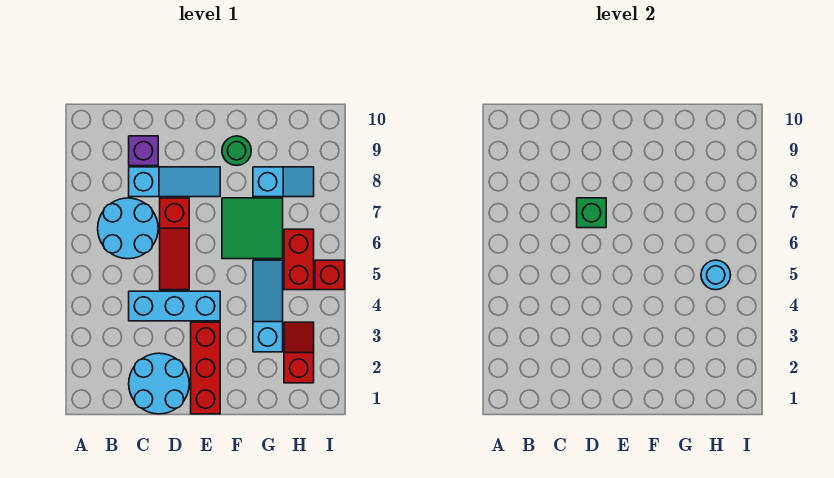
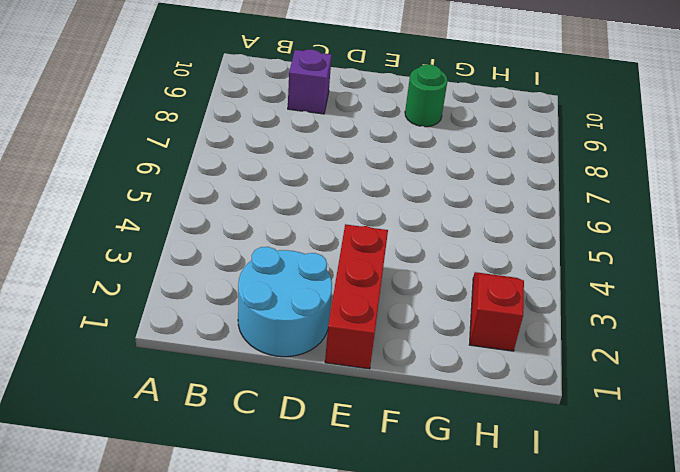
none -> cyan 2x2 round brick [98,198,158,259]
none -> cyan 1x3 brick [129,291,220,321]
none -> cyan 1x3 slope [129,167,220,197]

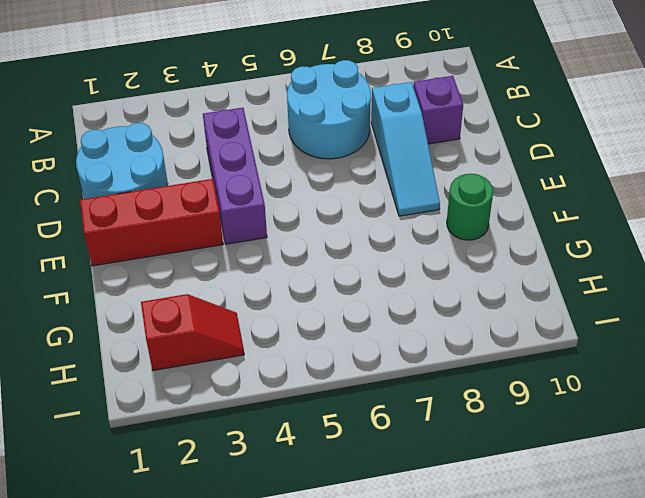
purple 1x3 brick [203,108,267,244] -> cyan 1x3 brick [129,291,220,321]
none -> red 1x3 slope [160,198,189,290]
none -> green 2x2 tile [222,198,283,259]
none -> cyan 1x3 slope [253,260,283,352]

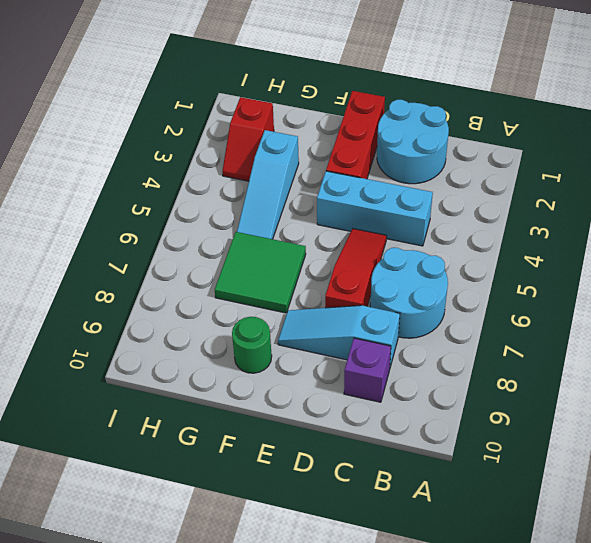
none -> cyan 1x2 slope [253,167,314,197]
none -> red 1x2 brick [284,229,314,290]
none -> red 1x1 brick [315,260,345,290]

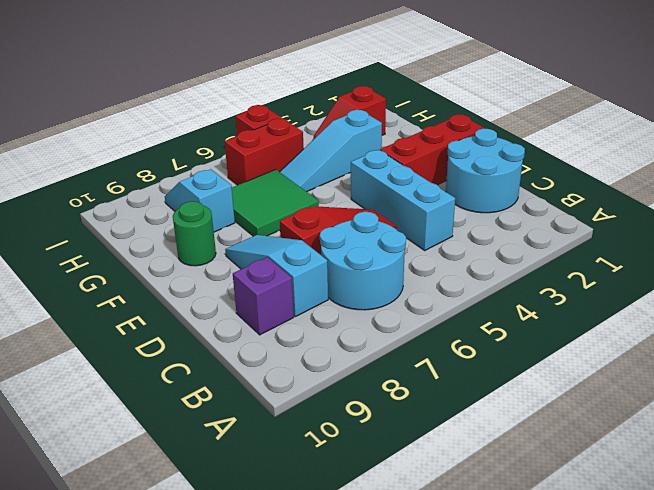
none -> green 1x1 brick [577,198,606,228]
none -> cyan 1x1 round brick [701,260,730,290]

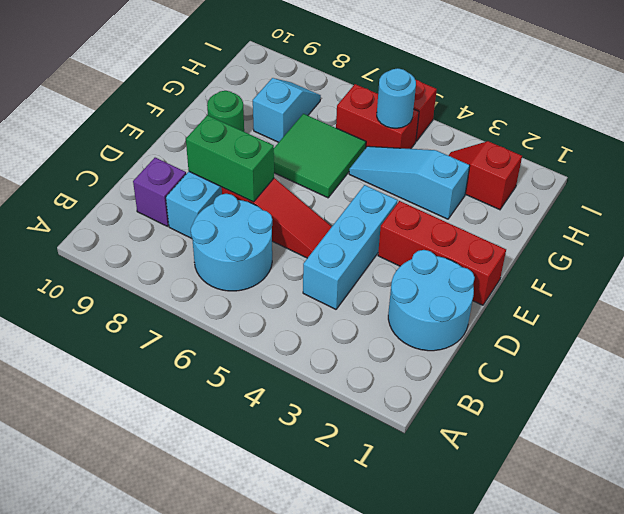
green 1x2 brick [186,115,274,202] -> green 1x1 brick [577,198,606,228]

